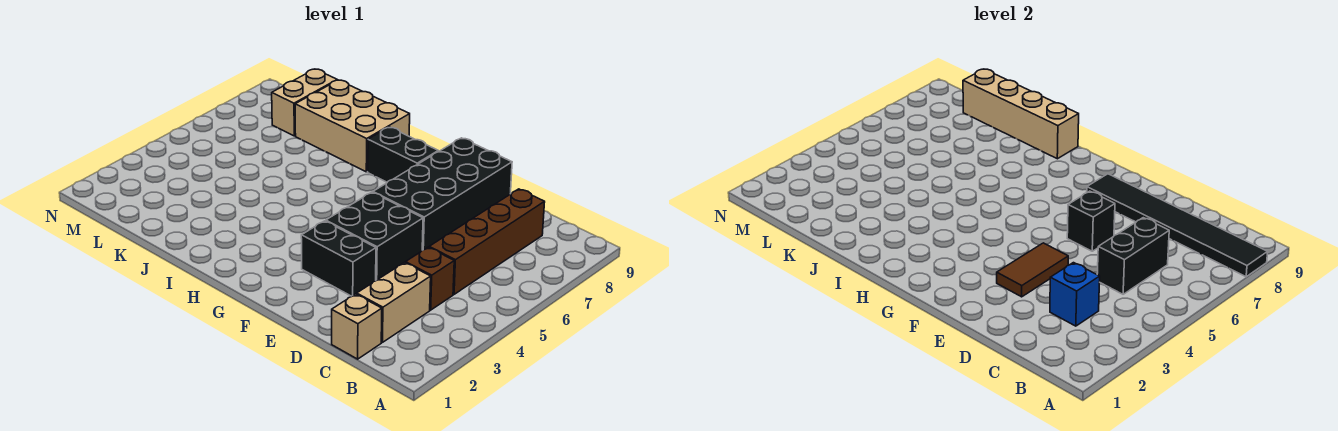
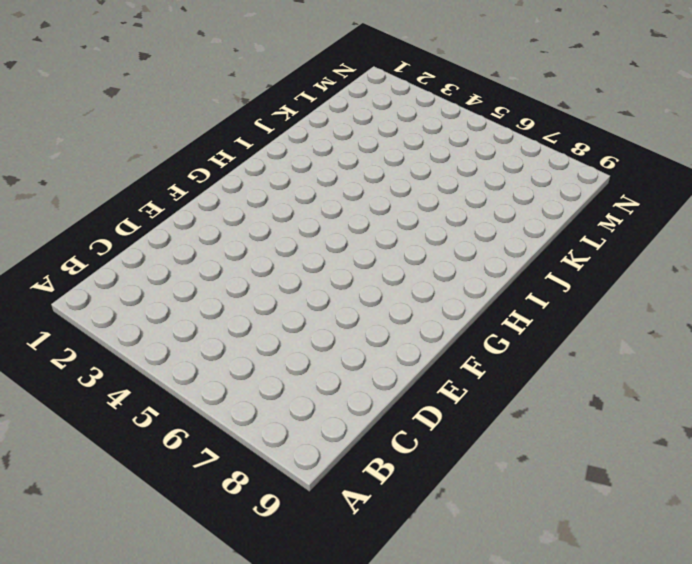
none -> tan 1x1 brick [332,294,382,359]
none -> tan 1x2 brick [357,263,431,342]
none -> brown 1x1 brick [406,247,454,310]

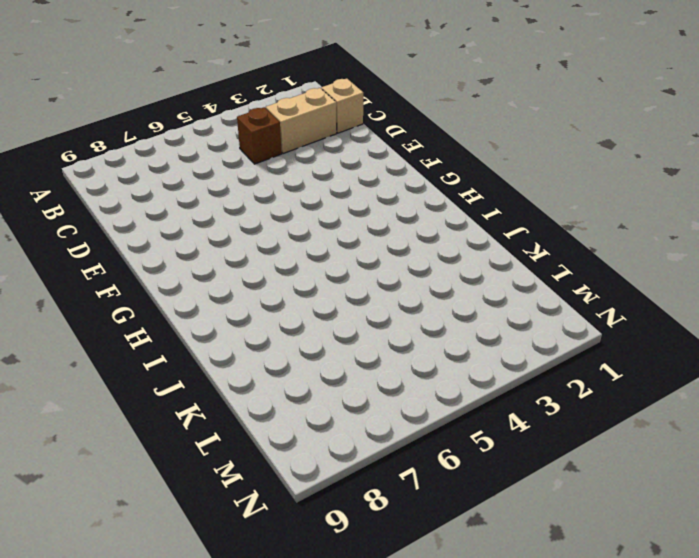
none -> brown 1x4 brick [429,189,545,294]
none -> black 1x2 brick [301,221,376,296]
none -> black 2x2 brick [326,192,423,280]

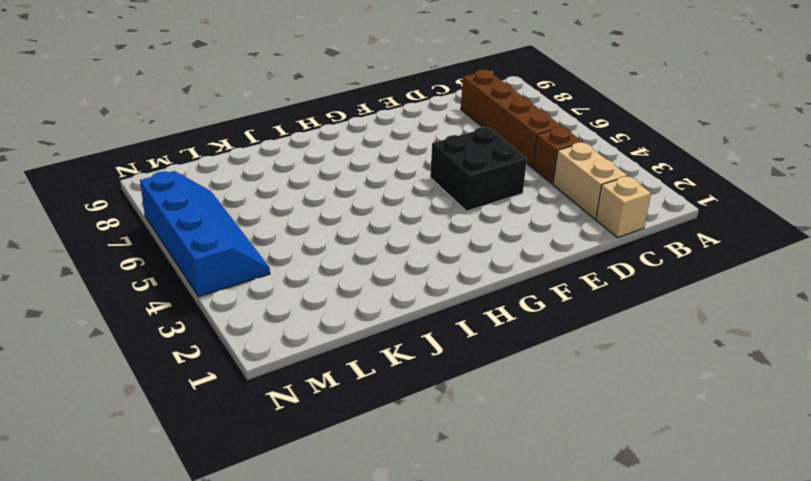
blue 2x4 slope [140,171,270,297] -> none
none -> black 1x2 brick [301,221,376,296]
none -> black 2x4 brick [373,138,512,250]
none -> black 1x2 brick [368,127,438,182]

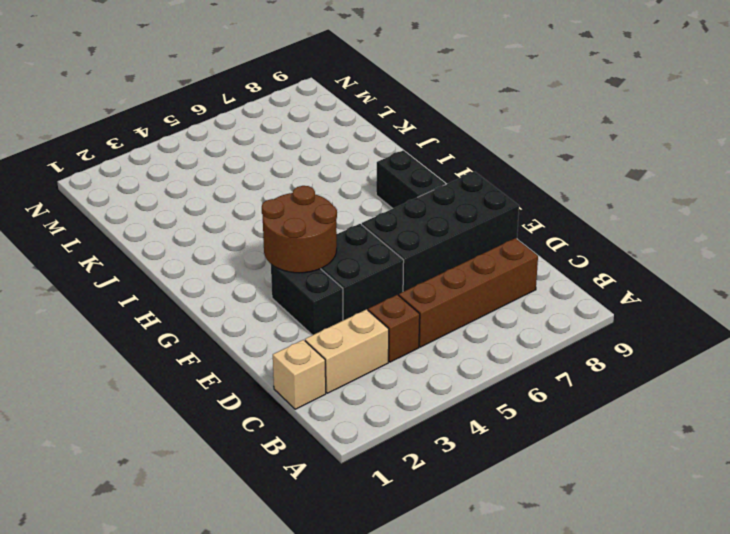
brown 2x2 round brick [262,186,337,273] -> none
none -> tan 2x3 brick [295,80,410,172]
none -> tan 1x2 brick [272,69,337,136]
none -> black 1x6 tile [1087,174,1268,277]

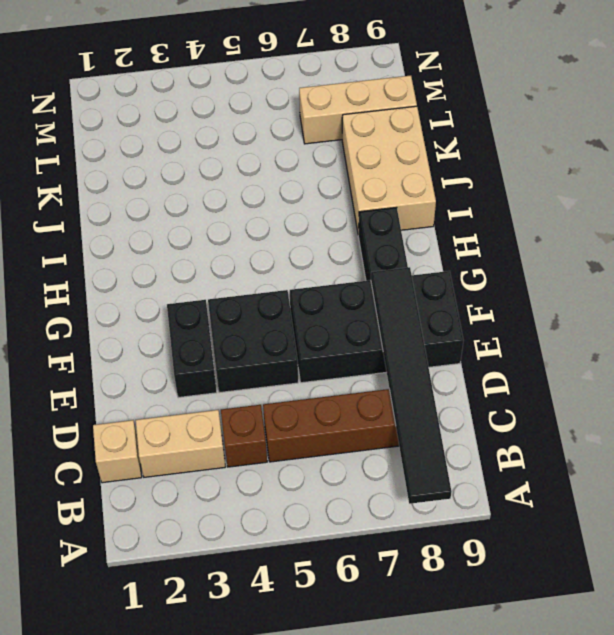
tan 1x3 brick [299,75,417,144] -> tan 1x2 brick [272,69,337,136]
none -> blue 1x1 brick [1050,263,1100,326]
none -> black 1x2 brick [1097,218,1169,294]
none -> brown 1x2 tile [997,243,1068,297]

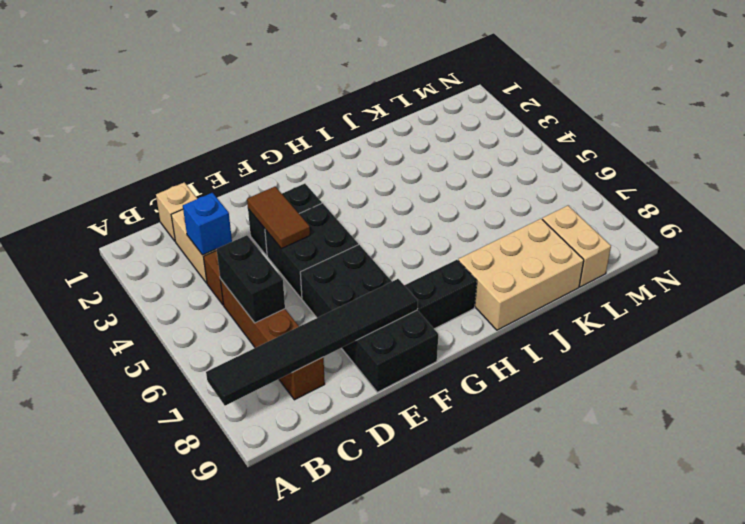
none -> black 1x1 brick [1067,191,1115,251]
none -> tan 1x4 brick [963,69,1079,159]

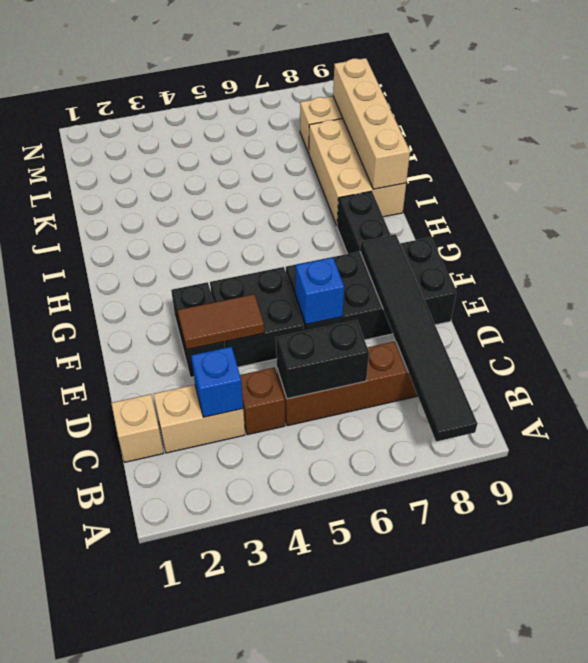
blue 1x1 brick [296,257,344,324] -> black 1x1 brick [1067,191,1115,251]

